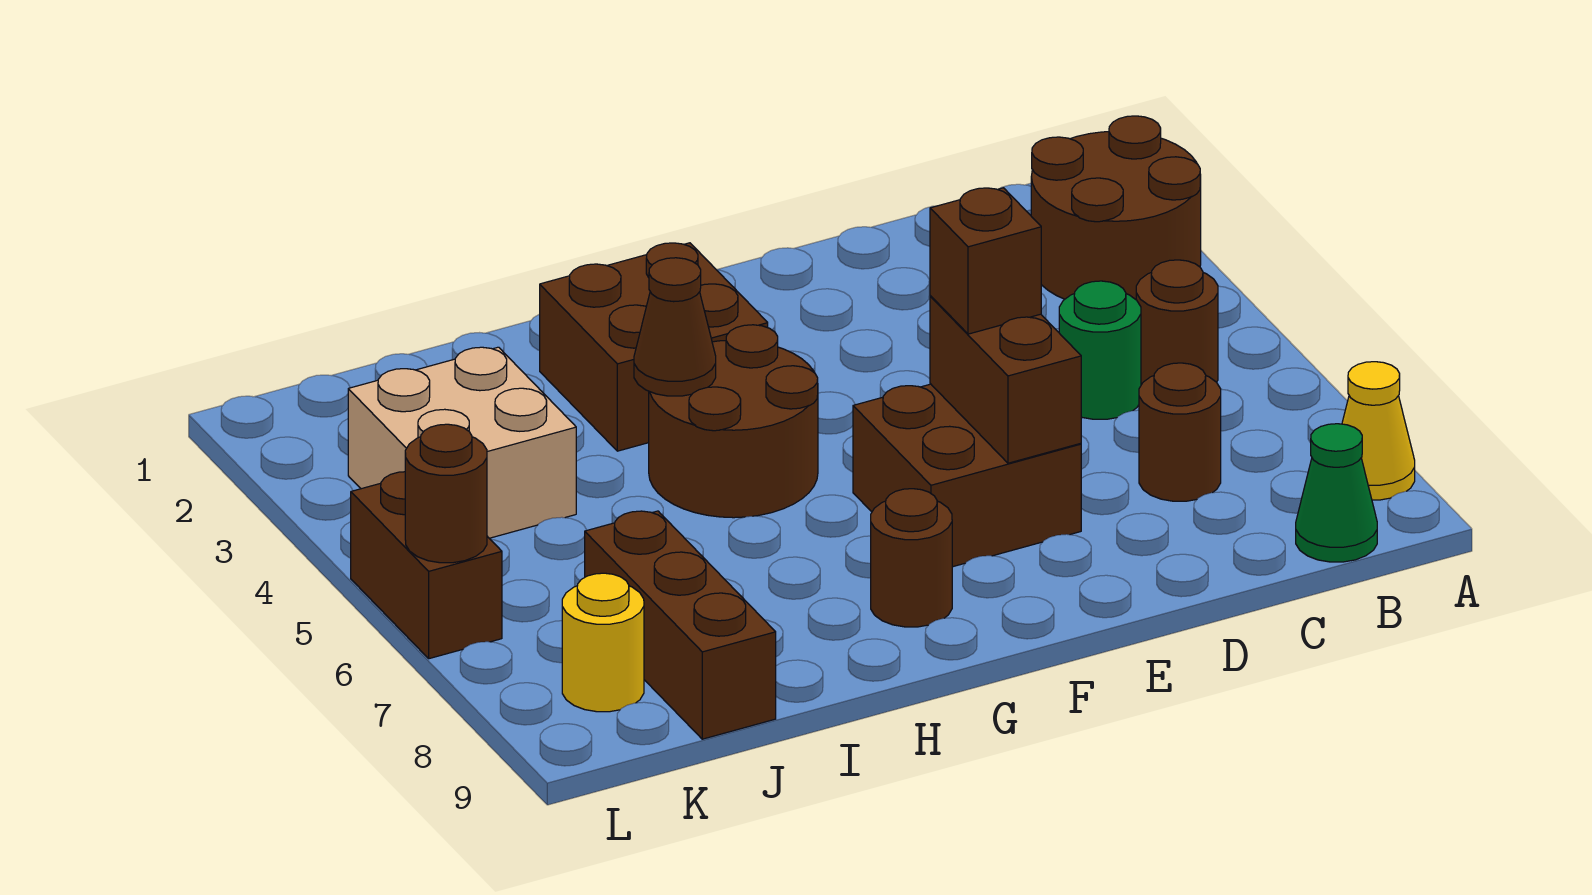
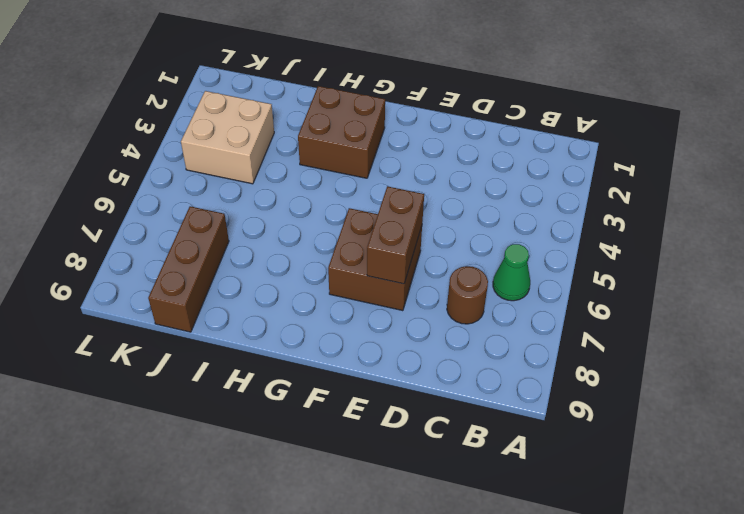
green 1x1 cone [493,244,530,301] -> green 1x1 cone moved to [1296,424,1377,562]
none -> brown 2x2 round brick [1031,116,1201,299]
none -> yellow 1x1 cone [1342,362,1415,500]
none -> brown 1x1 round brick [1136,260,1218,385]

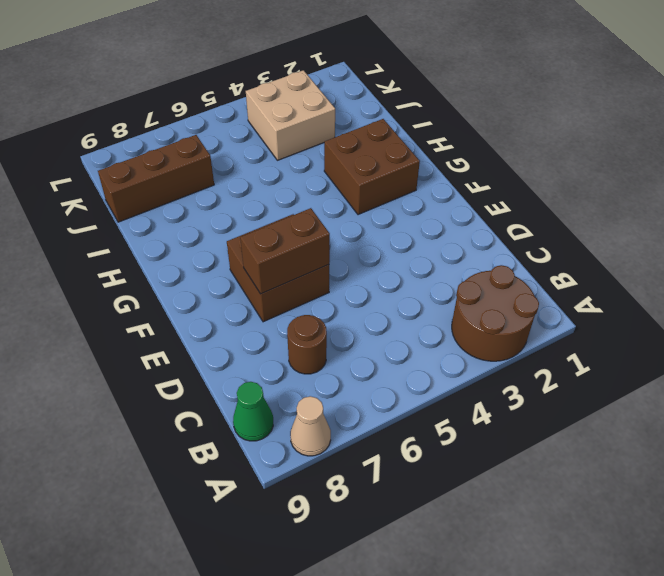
tan 1x1 cone [290,396,331,456] -> yellow 1x1 cone [1342,362,1415,500]
none -> brown 1x1 round brick [1136,260,1218,385]
none -> green 1x1 round brick [1059,281,1141,419]
none -> brown 2x2 round brick [649,325,818,518]

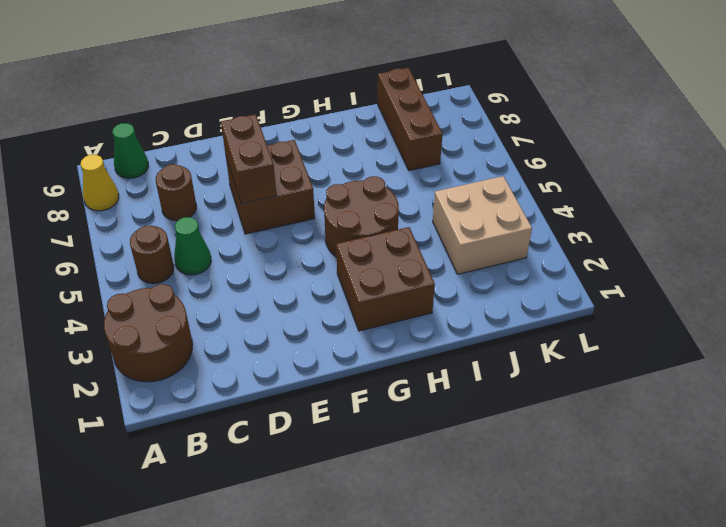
green 1x1 cone [174,217,211,275] -> green 1x1 round brick [1059,281,1141,419]
none -> brown 1x1 round brick [871,489,952,627]
none -> yellow 1x1 round brick [562,573,644,712]
none -> brown 1x2 brick [351,472,502,659]

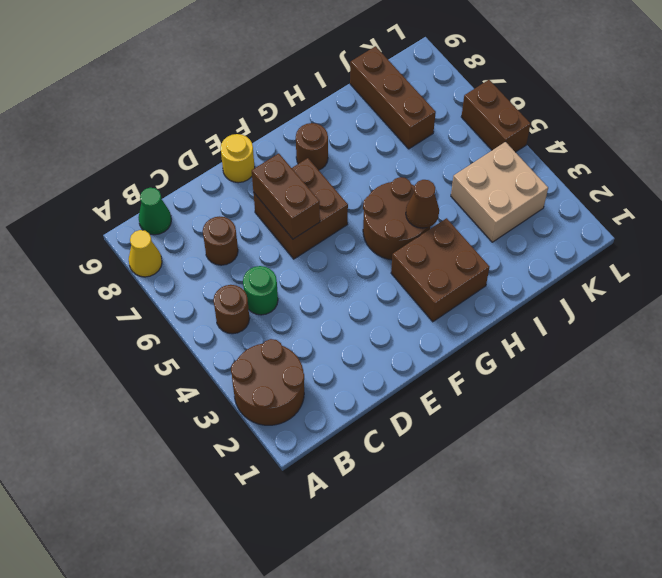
yellow 1x1 round brick [221,134,255,183] -> yellow 1x1 round brick moved to [562,573,644,712]
none -> brown 1x1 round brick [405,424,487,563]
none -> brown 1x1 brick [930,188,1041,334]

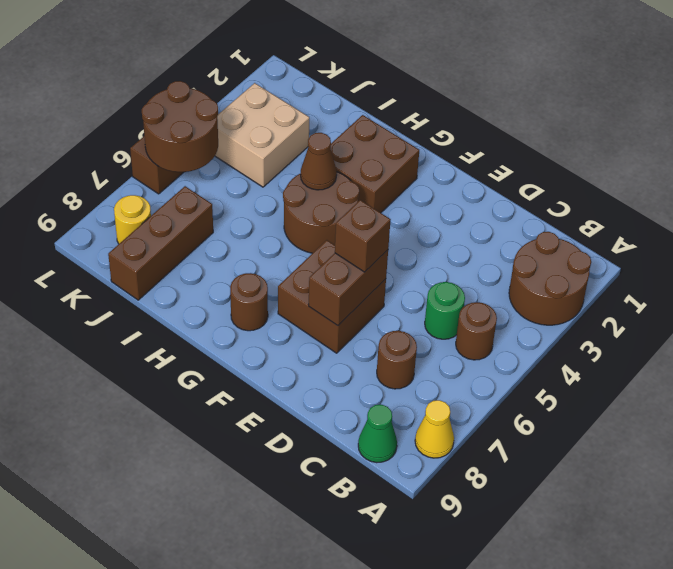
brown 2x2 round brick [142,81,218,172] -> brown 1x1 round brick [405,424,487,563]

